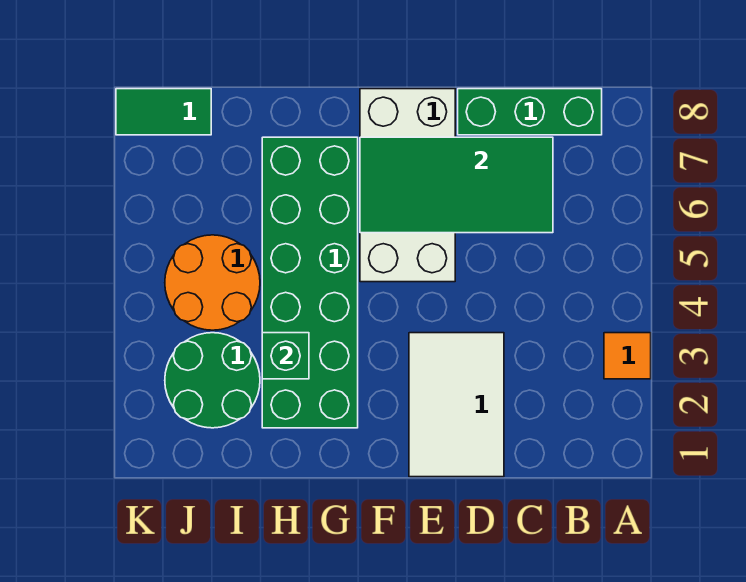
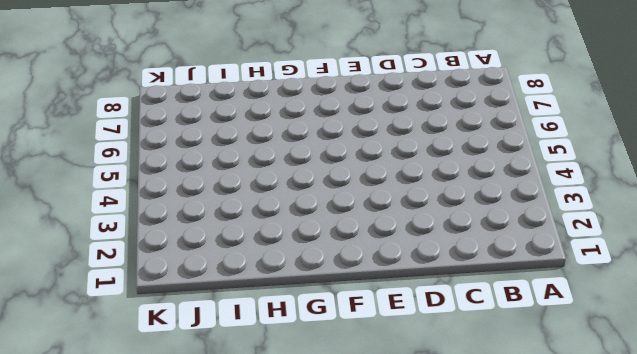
none -> orange 1x1 tile [604,333,651,379]
none -> green 1x3 brick [458,89,602,135]

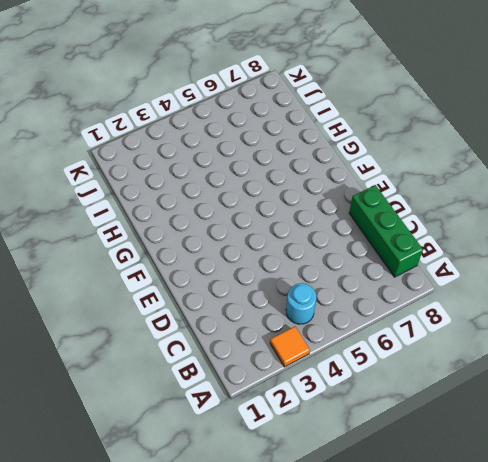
cyan 1x1 round brick [286,283,316,324] -> none
none -> white 2x3 tile [409,333,504,477]
none -> white 2x4 brick [360,89,455,282]

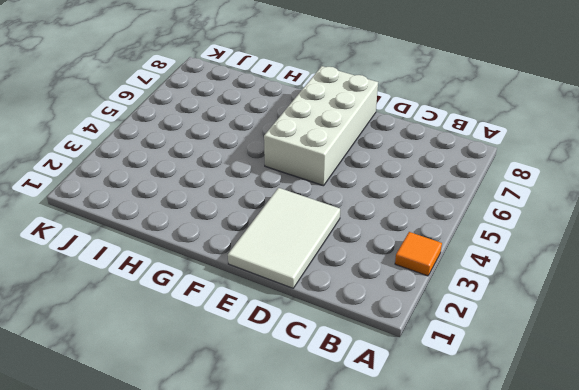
none -> green 1x3 brick [458,89,602,135]
none -> green 2x6 brick [262,137,358,428]

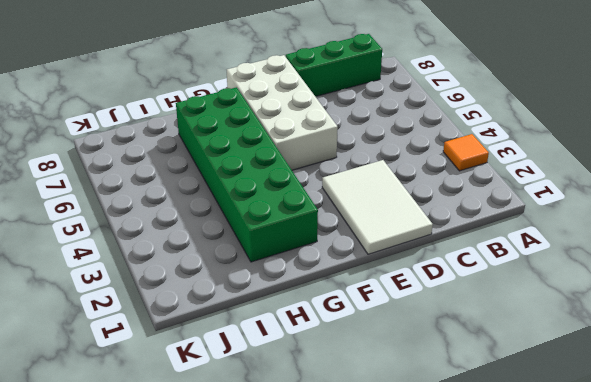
none -> green 2x2 round brick [165,333,260,428]
none -> orange 2x2 round brick [165,235,260,330]

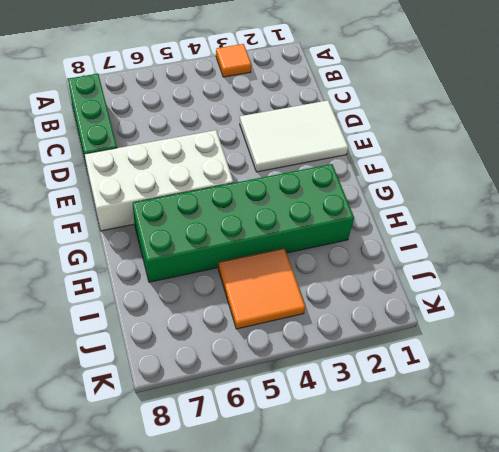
orange 2x2 tile [218,248,305,329] -> orange 2x2 round brick [165,235,260,330]
none -> green 2x2 round brick [165,333,260,428]
none -> green 1x2 tile [116,89,211,135]

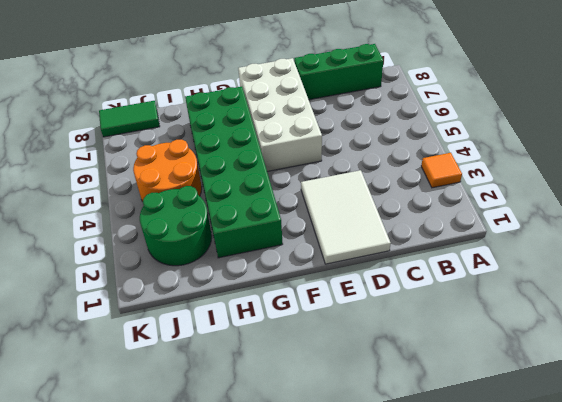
none -> green 2x4 tile [360,137,553,233]
none -> green 1x1 brick [262,333,309,379]

